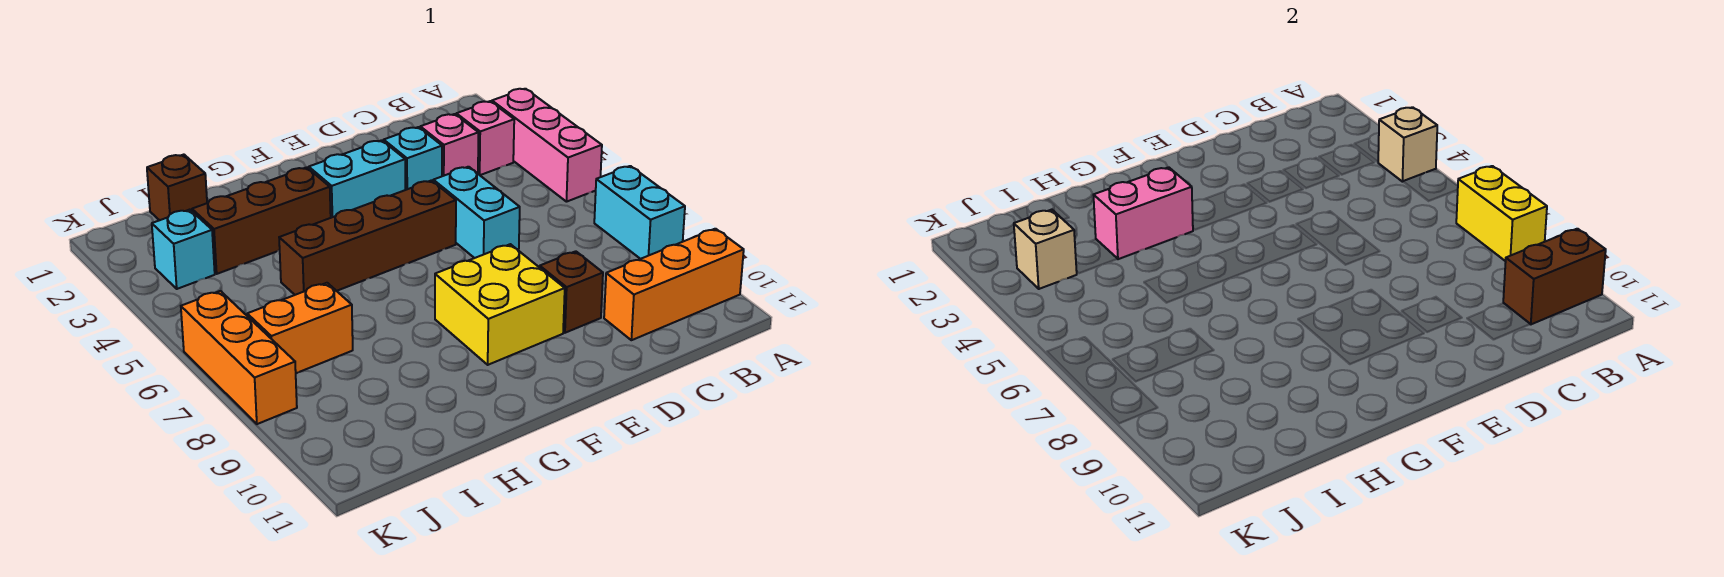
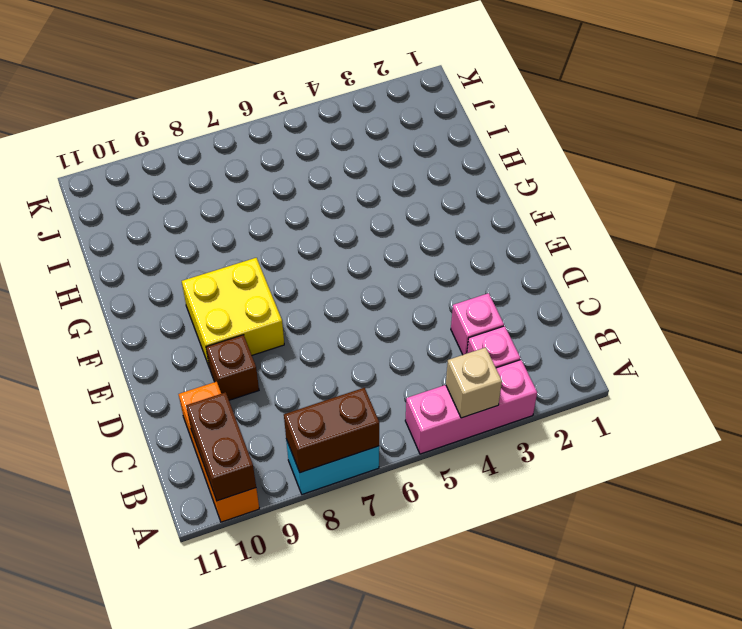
brown 1x2 brick [284,388,379,473] -> yellow 1x2 brick [1456,166,1547,261]
none -> cyan 1x1 brick [384,127,442,190]
none -> cyan 1x2 brick [433,167,520,258]
none -> cyan 1x2 brick [309,140,405,218]

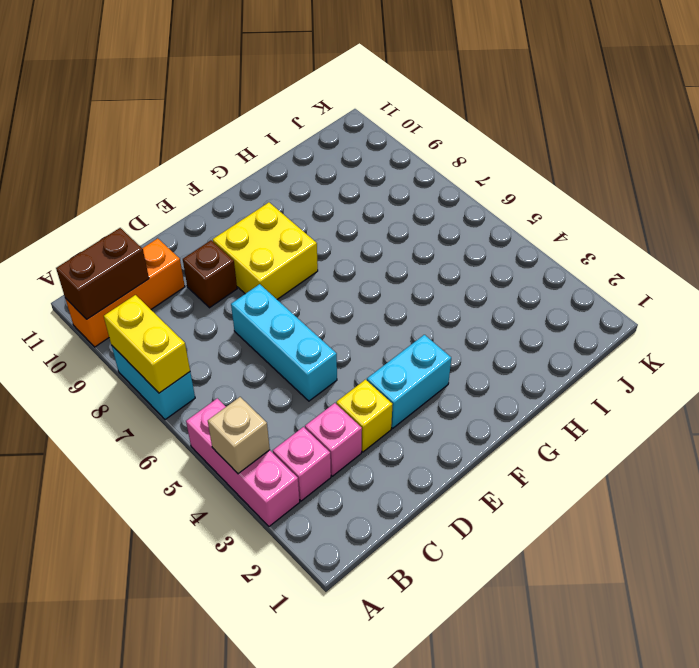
yellow 1x1 brick [336,380,393,452] -> cyan 1x1 brick [384,127,442,190]
cyan 1x3 brick [231,284,337,401] -> cyan 1x2 brick [433,167,520,258]
none -> brown 1x4 brick [279,180,456,295]
none -> brown 1x3 brick [192,167,331,274]
none -> brown 1x1 brick [147,155,207,220]

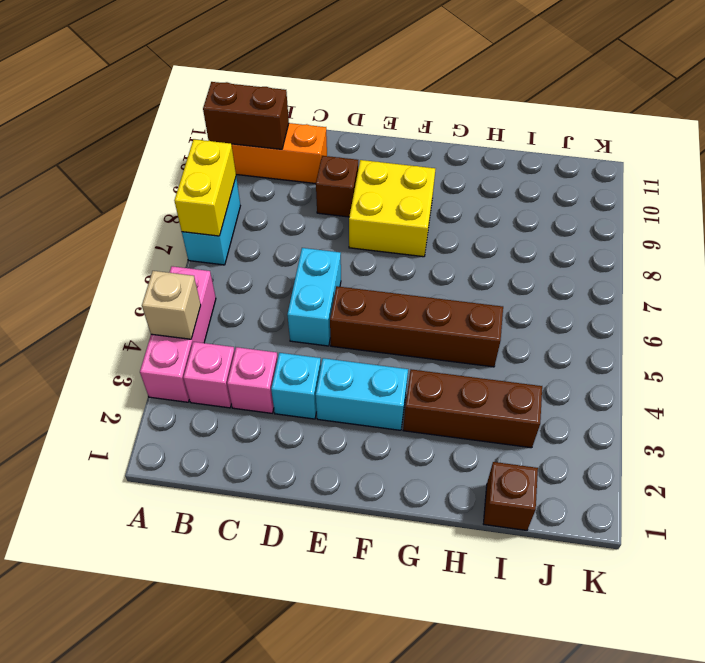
none -> orange 1x2 brick [247,283,353,373]
none -> cyan 1x1 brick [152,210,215,289]
none -> orange 1x3 brick [181,291,297,424]

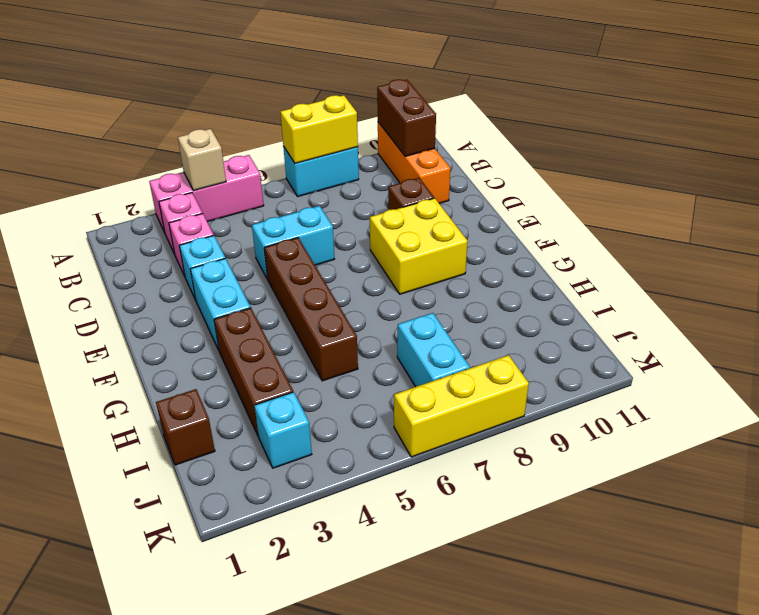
cyan 1x2 brick [397,313,470,387] -> orange 1x2 brick [247,283,353,373]
yellow 1x3 brick [394,355,529,457] -> orange 1x3 brick [181,291,297,424]
none -> pink 1x2 brick [1093,167,1193,259]
none -> tan 1x1 brick [1014,210,1077,289]

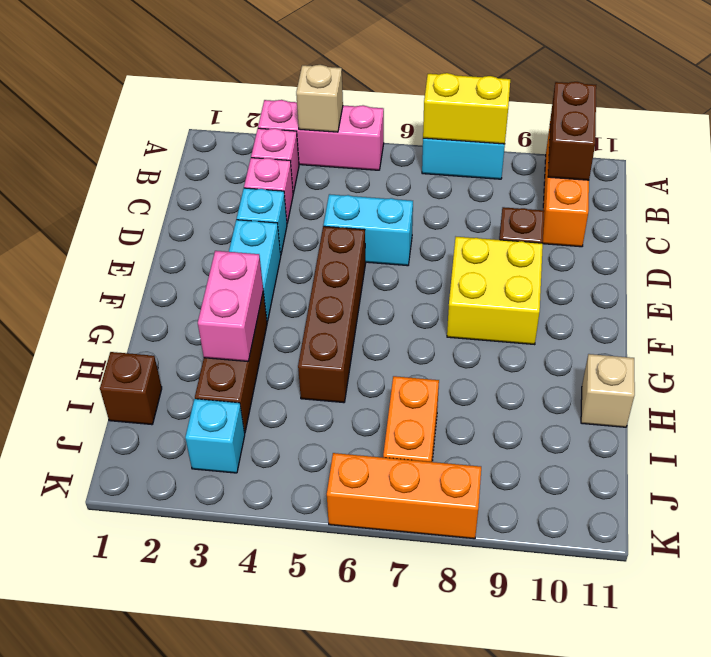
tan 1x1 brick [581,354,635,427] -> tan 1x1 brick moved to [1014,210,1077,289]

